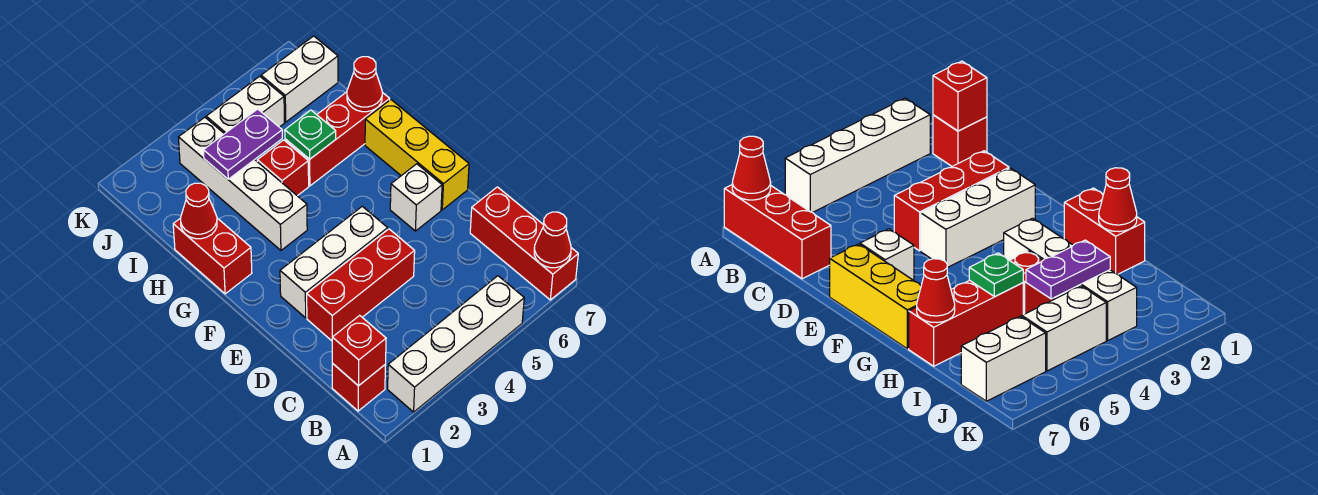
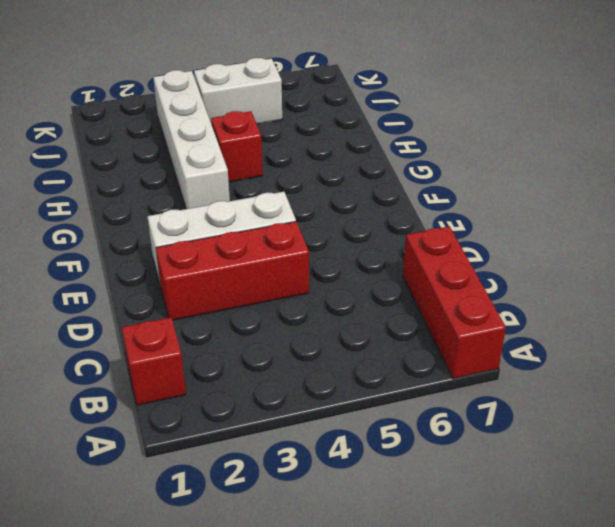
none -> white 1x4 brick [388,276,524,412]
none -> white 1x1 brick [390,164,442,231]
none -> yellow 1x3 brick [365,100,469,210]

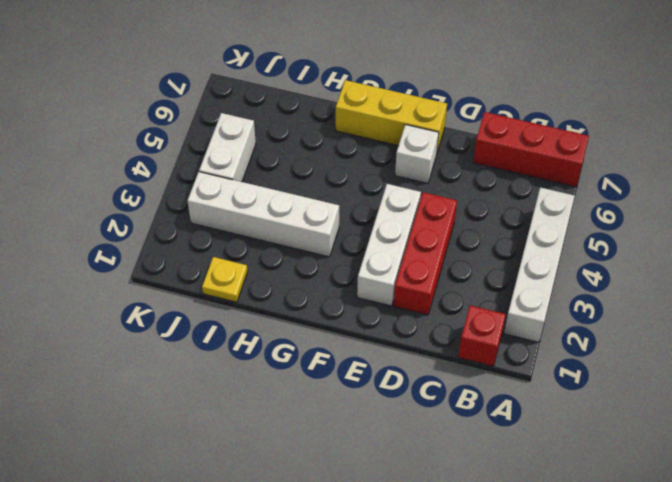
yellow 1x1 plate [202,257,248,302] -> none
none -> red 1x2 brick [173,218,252,294]
none -> red 1x1 brick [257,140,309,196]
none -> red 1x3 brick [285,92,390,186]

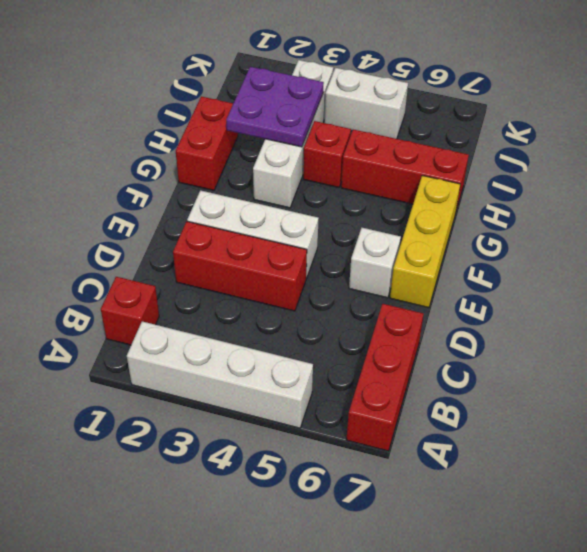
purple 2x2 plate [226,67,324,147] -> purple 1x2 plate [203,109,282,179]
none -> white 1x2 brick [261,36,338,122]
none -> red 1x1 cone [534,212,571,268]
none -> red 1x1 brick [332,315,386,386]

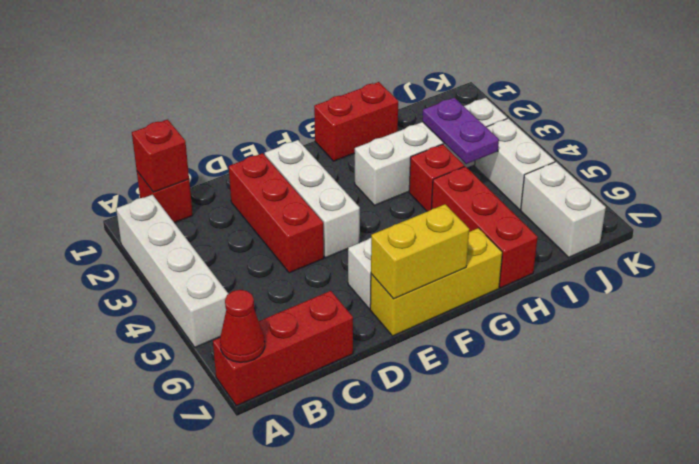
yellow 1x2 brick [371,204,469,299] -> none
none -> red 1x1 cone [181,183,217,239]
none -> green 1x1 plate [285,110,336,159]
none -> red 1x1 cone [347,57,382,112]

